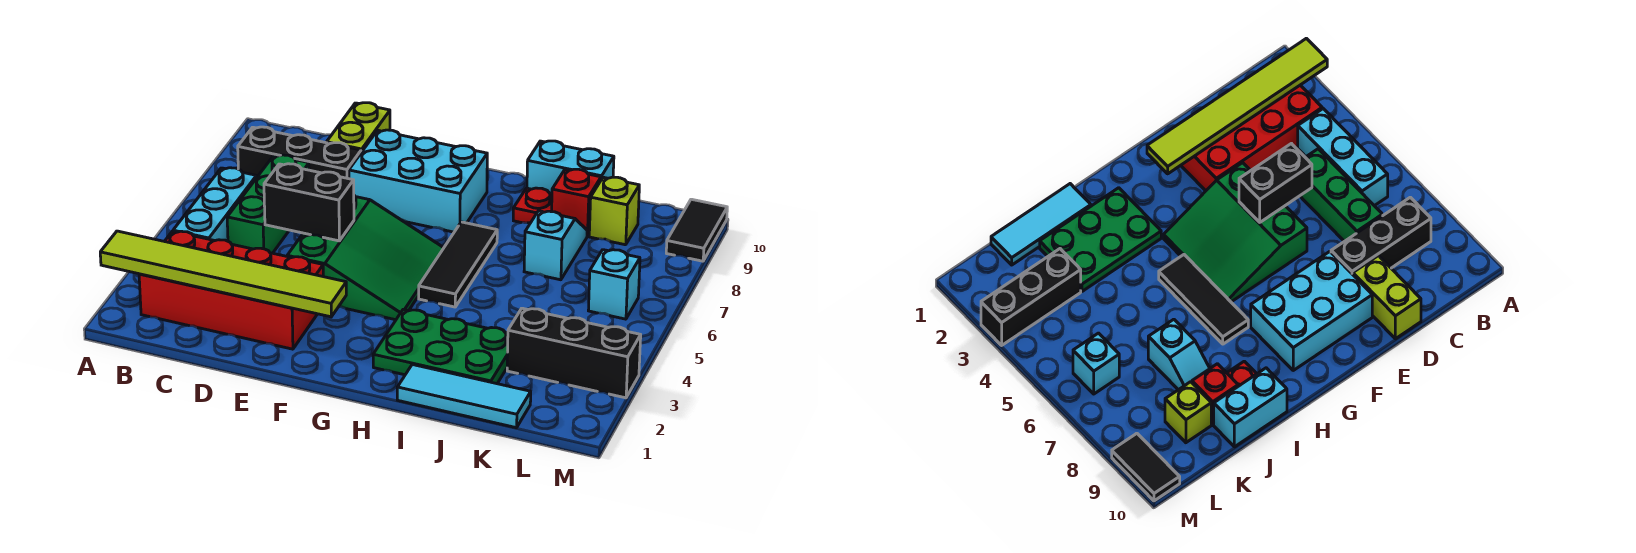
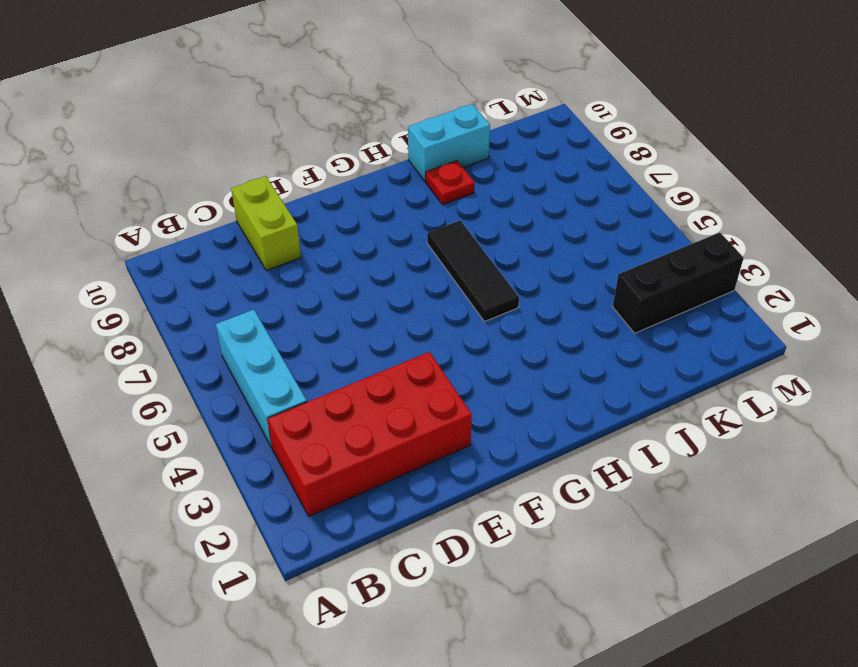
none -> black 1x3 brick [238,127,361,179]
none -> green 1x3 brick [227,155,309,253]
none -> green 3x3 slope [287,196,444,320]

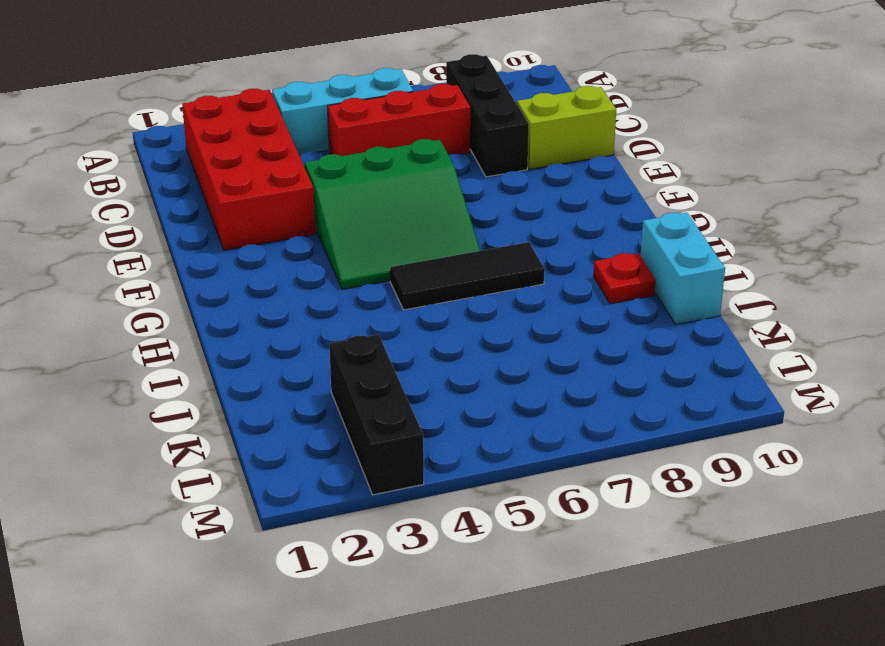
red 1x3 brick [327,84,470,156] -> green 1x3 brick [227,155,309,253]
none -> cyan 2x3 brick [349,130,487,232]
none -> green 2x3 plate [373,310,508,384]
none -> cyan 1x3 tile [397,365,531,428]

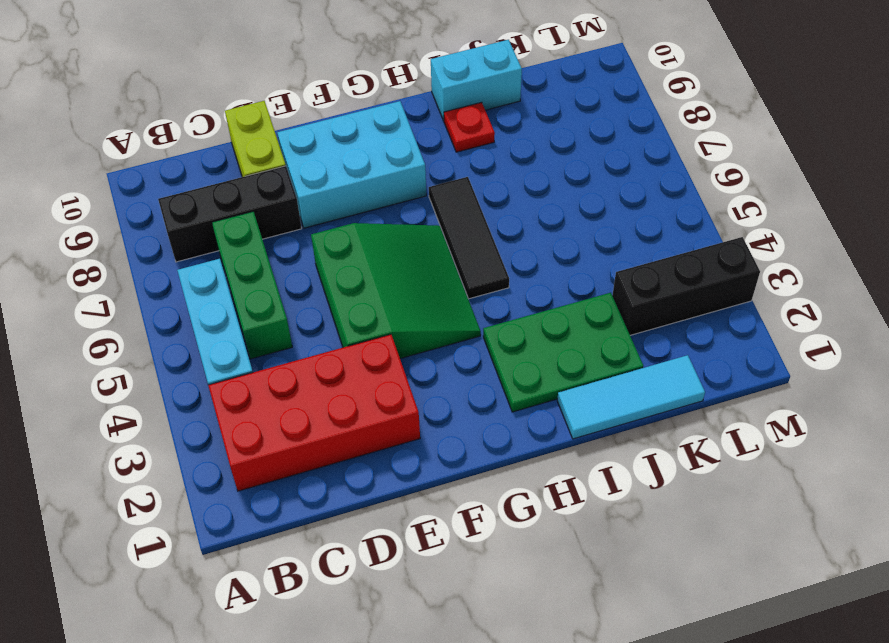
none -> cyan 1x2 slope [524,211,587,280]
none -> red 1x1 brick [552,169,601,236]
none -> lime 1x1 brick [589,177,639,245]

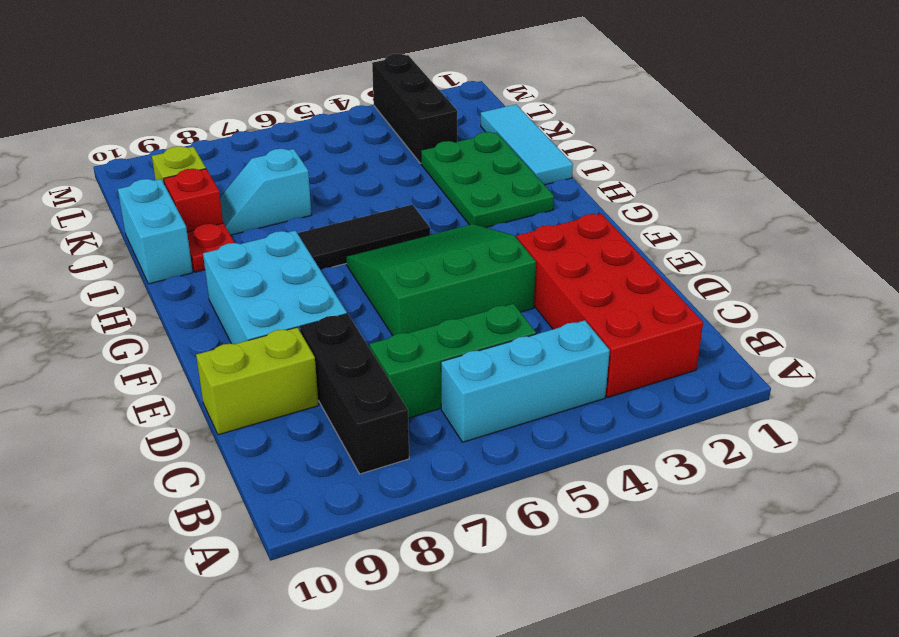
none -> cyan 1x1 brick [588,250,640,319]
none -> black 1x2 tile [666,199,727,261]
none -> lime 1x6 tile [100,231,346,317]

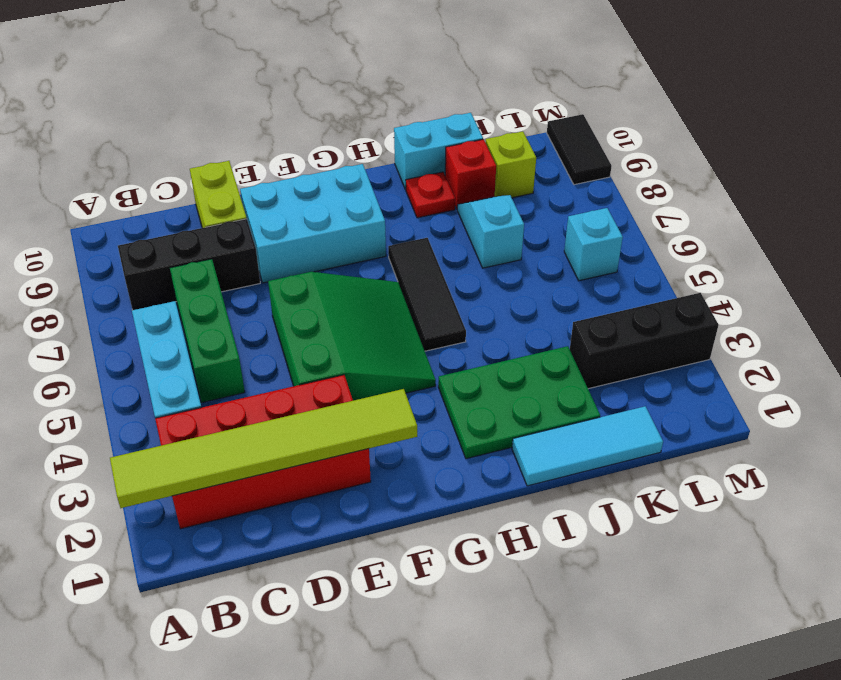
none -> black 1x2 brick [264,164,354,241]

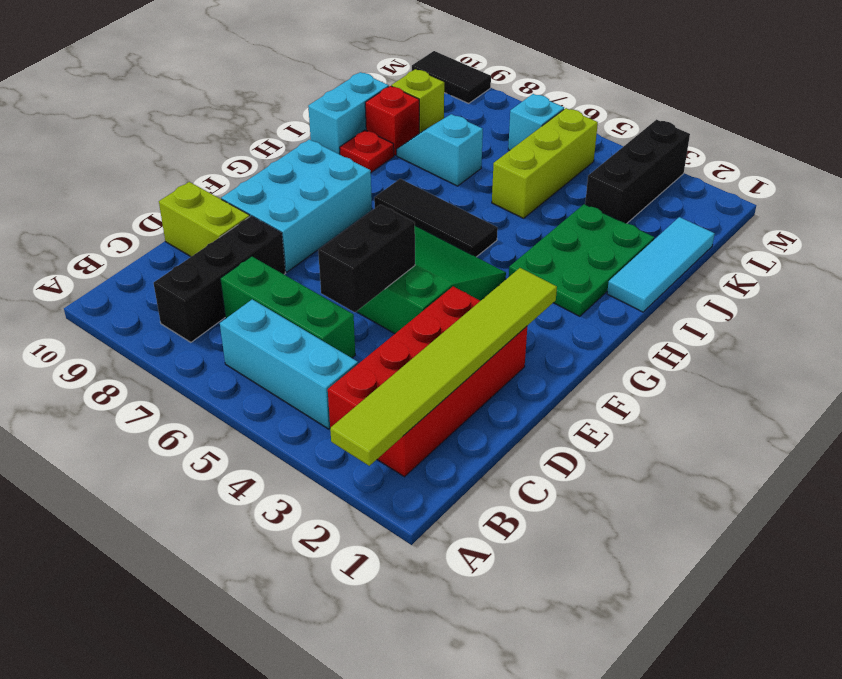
lime 1x3 brick [492,108,598,218] -> none

